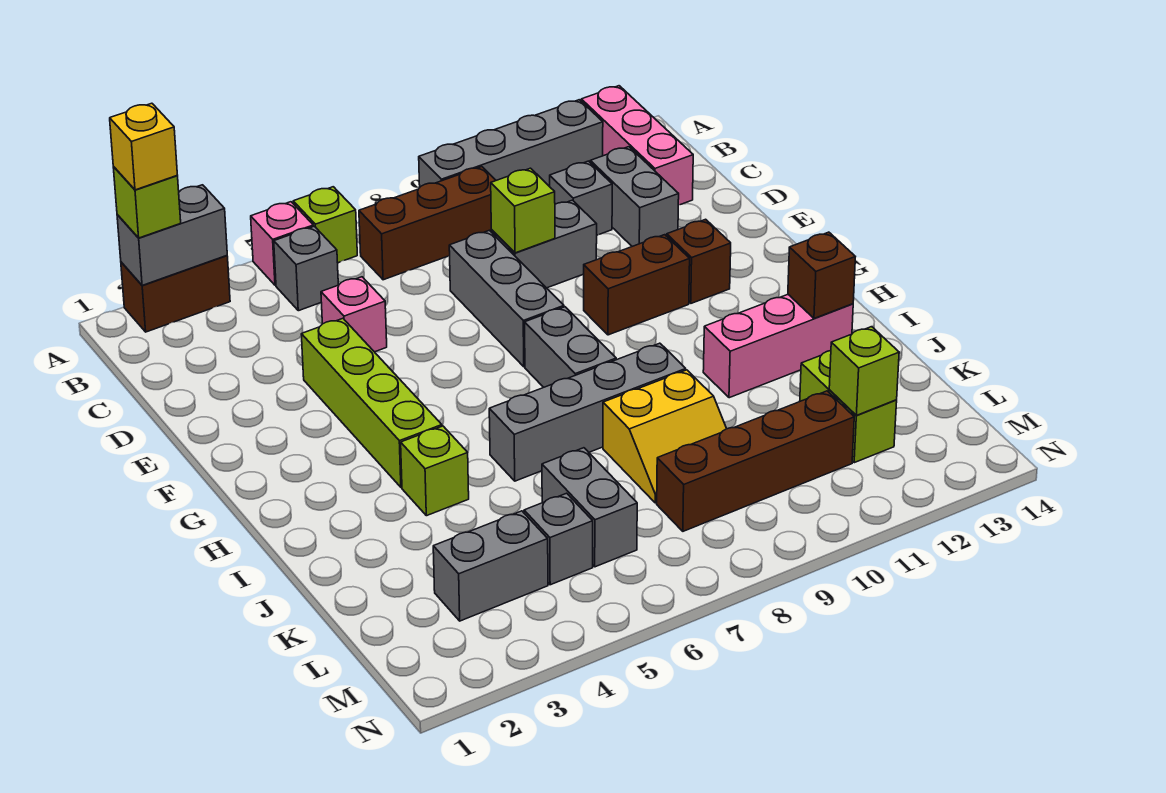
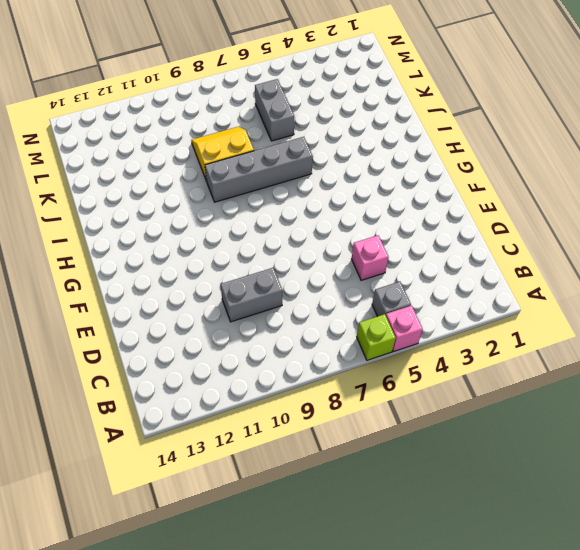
none -> brown 1x2 brick [121,256,230,332]
none -> grey 1x4 brick [419,100,603,187]
none -> pink 1x3 brick [581,86,693,205]
none -> brown 1x3 brick [359,167,496,280]

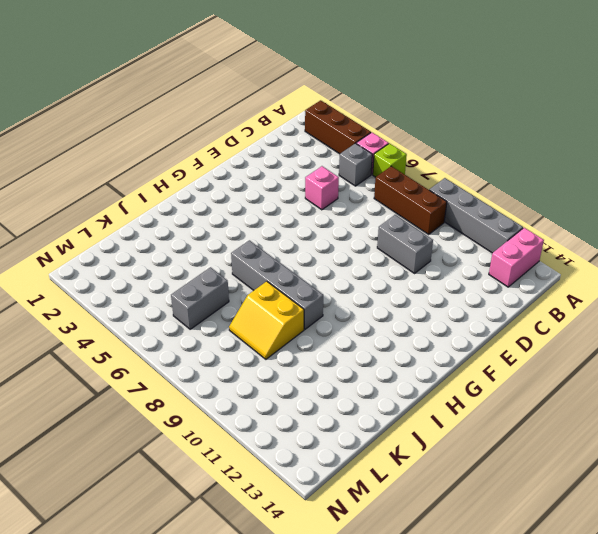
brown 1x3 brick [305,100,371,154] -> brown 1x2 brick [121,256,230,332]
pink 1x2 brick [489,228,544,287] -> pink 1x3 brick [581,86,693,205]
none -> grey 1x1 brick [549,161,612,235]
none -> grey 1x2 brick [590,147,679,246]
none -> grey 1x3 brick [449,230,564,367]
none -> lime 1x4 brick [301,318,442,487]

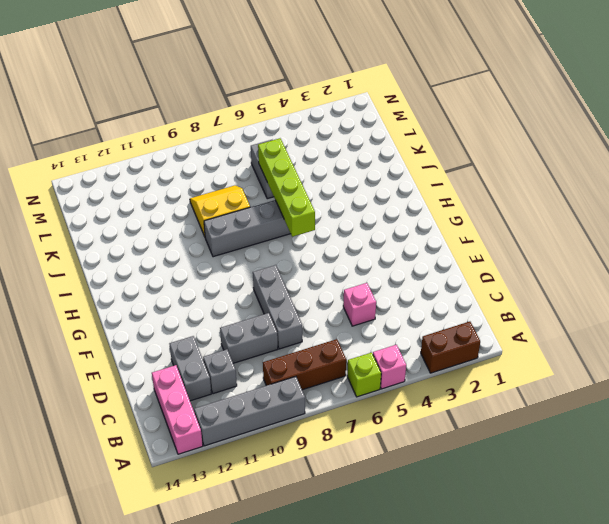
lime 1x4 brick [258,138,315,237] -> lime 1x4 brick moved to [301,318,442,487]
none -> grey 1x1 brick [274,226,338,311]
none -> brown 1x2 brick [584,235,690,335]
none -> brown 1x1 brick [667,219,731,303]
none -> grey 1x2 brick [525,307,616,387]

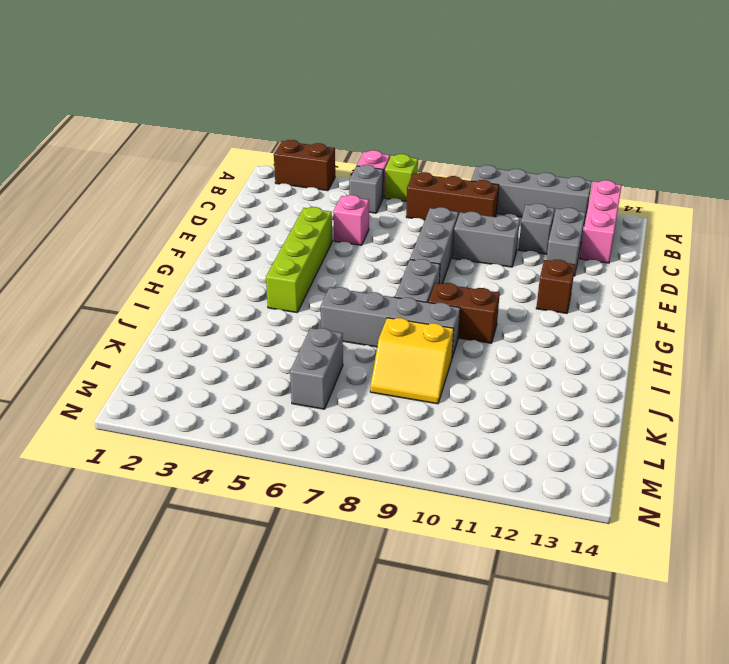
brown 1x2 brick [428,283,500,343] -> brown 1x2 brick moved to [584,235,690,335]
none -> lime 1x1 brick [401,426,469,516]
none -> pink 1x3 brick [703,295,853,398]
none -> lime 1x2 brick [800,351,897,463]
none -> grey 1x2 brick [433,511,548,621]

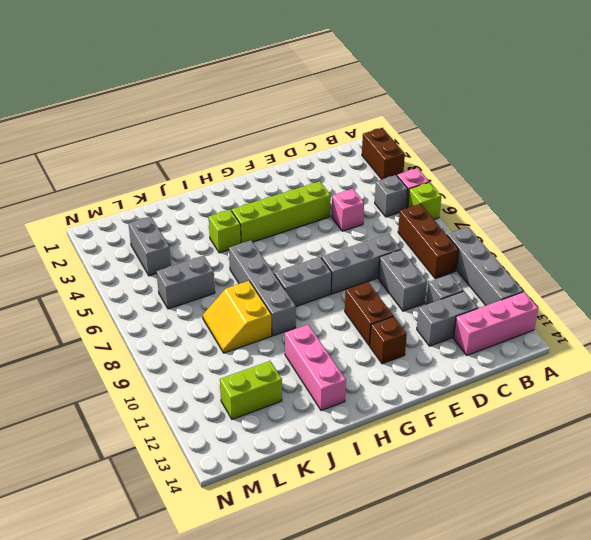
none -> grey 1x1 brick [524,493,593,585]
none -> brown 1x4 brick [657,391,854,531]
none -> grey 1x2 brick [117,185,227,285]
none -> lime 1x1 brick [491,168,555,253]

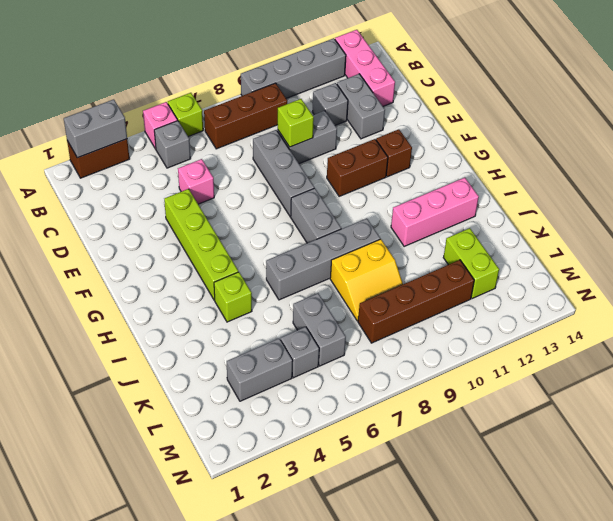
none -> brown 1x1 brick [788,232,855,318]
none -> lime 1x1 brick [829,327,899,415]
none -> lime 1x1 brick [113,167,181,238]
none -> yellow 1x1 brick [110,103,177,190]

